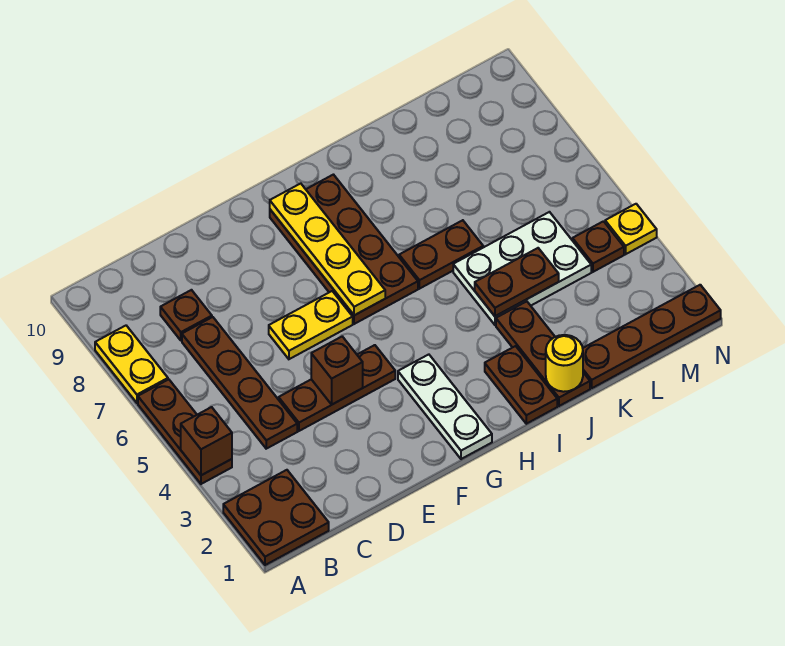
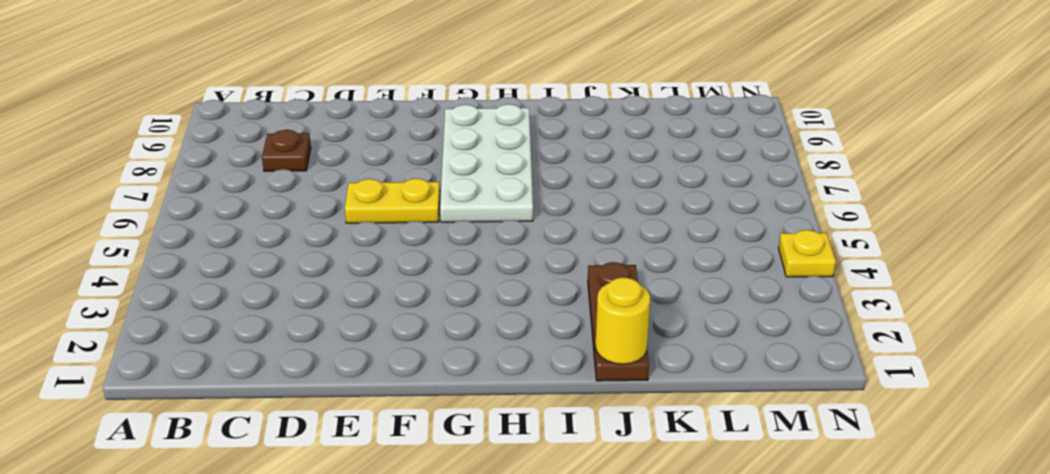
white 2x4 plate [440,104,533,222] -> brown 2x4 plate [270,175,418,324]
none -> brown 2x2 plate [223,470,329,565]
none -> brown 1x3 plate [138,379,232,484]
none -> yellow 1x2 plate [95,326,168,403]

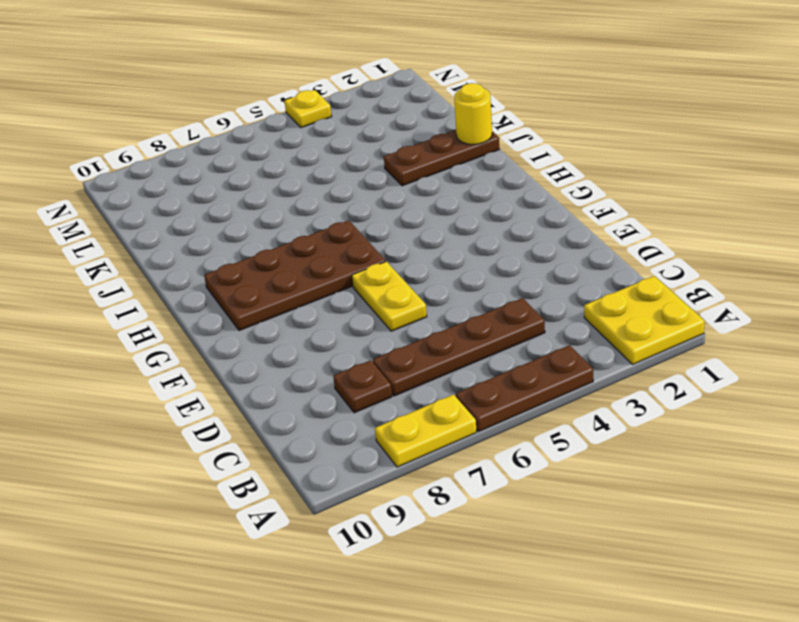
yellow 2x2 plate [584,276,705,364] -> brown 2x2 plate [223,470,329,565]
none -> brown 1x3 plate [279,345,395,431]
none -> white 1x3 plate [398,354,492,459]
none -> brown 1x2 plate [485,346,557,424]

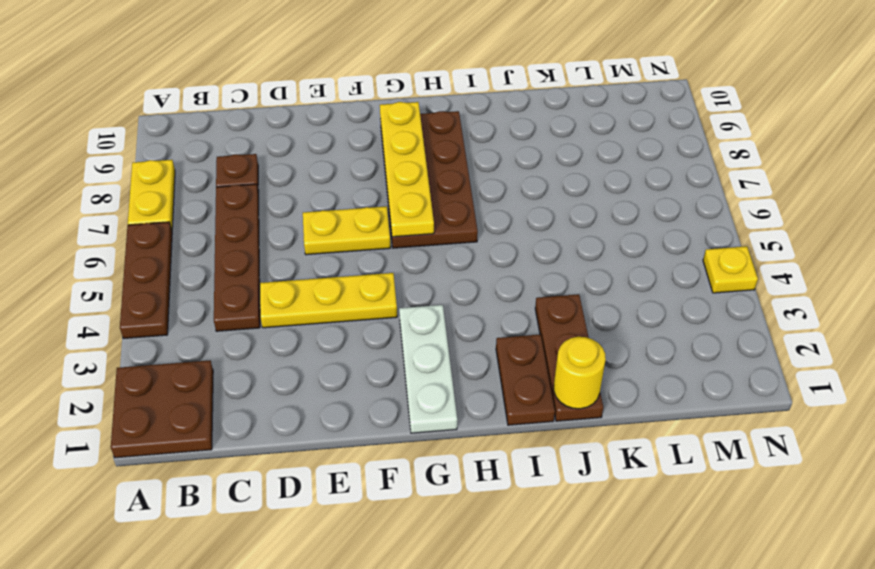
yellow 1x3 plate [260,273,397,328] -> brown 1x3 plate [279,345,395,431]
none -> brown 1x2 plate [399,220,483,289]
none -> white 2x3 plate [453,212,591,325]
none -> brown 1x4 plate [583,285,721,388]

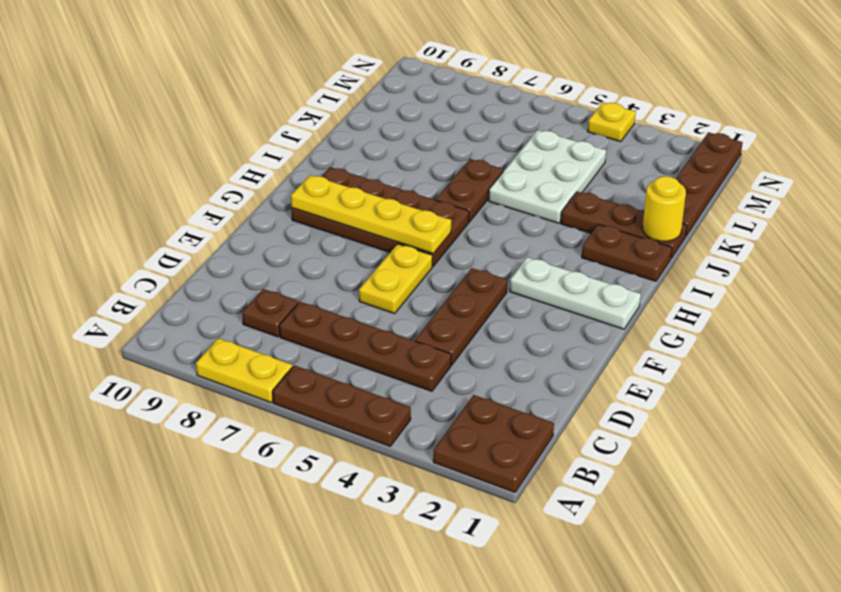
none -> brown 1x1 plate [573,221,624,272]
none -> brown 1x1 brick [181,407,232,475]
none -> brown 1x1 brick [311,337,363,404]

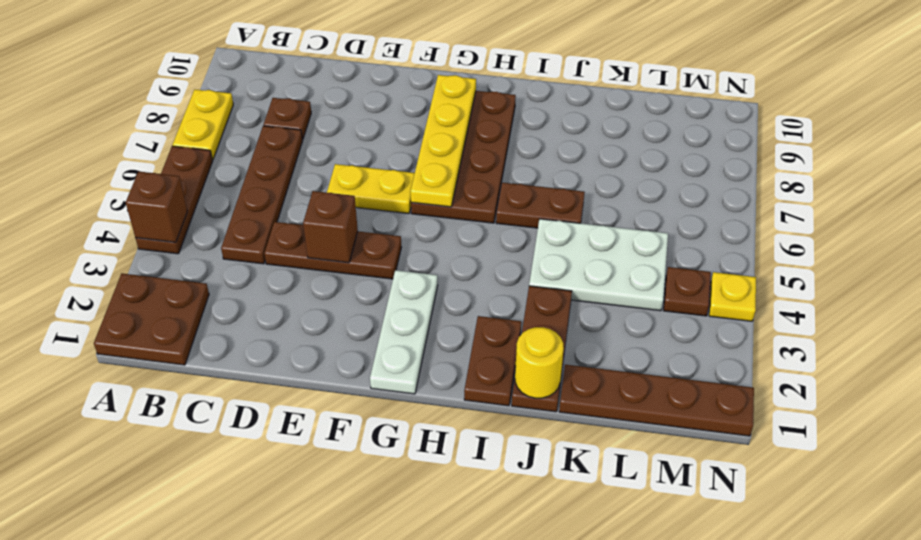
none -> brown 1x2 plate [475,248,559,316]

